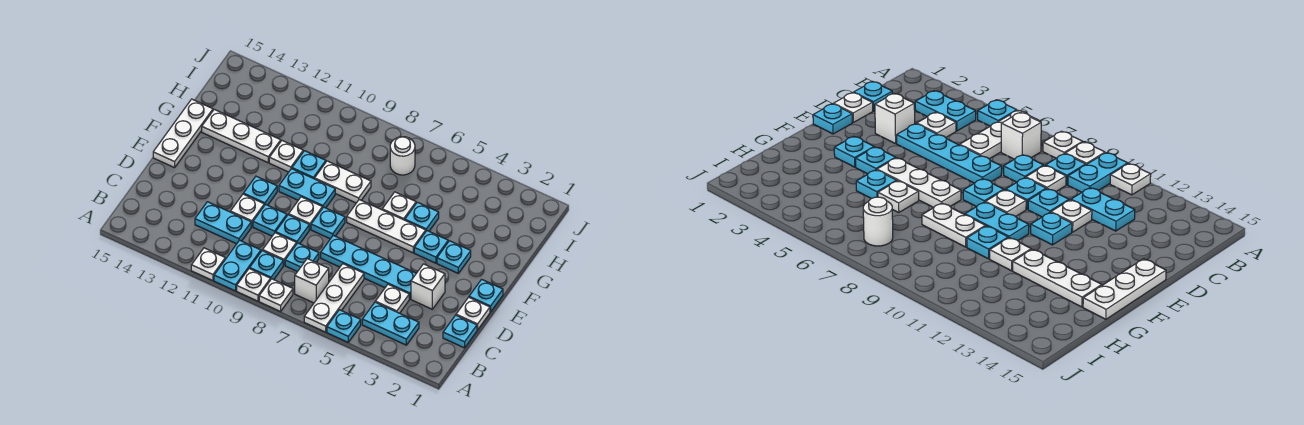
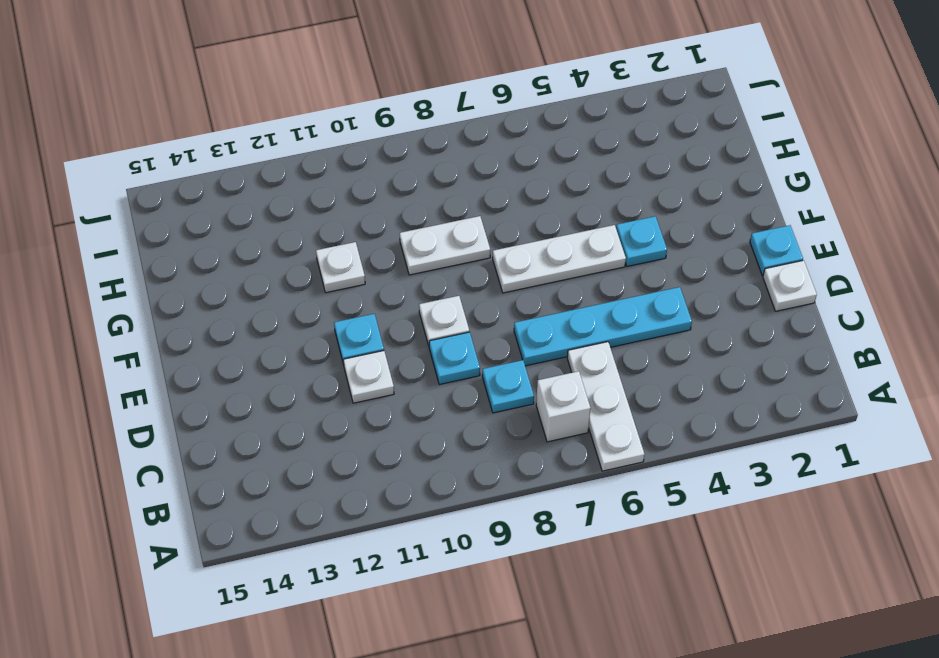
none -> cyan 1x1 plate [327,310,361,342]
none -> white 1x1 plate [259,279,293,311]
none -> white 1x1 plate [237,268,270,301]
none -> cyan 1x2 plate [214,240,261,291]

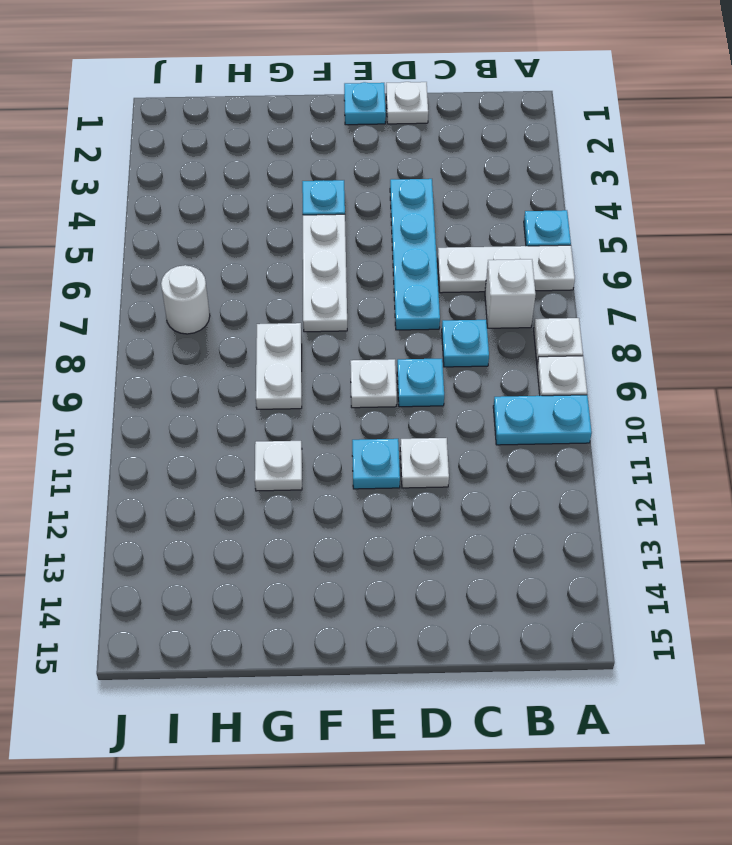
none -> white 1x1 plate [191,248,225,281]
none -> cyan 1x2 plate [362,302,419,345]
none -> cyan 1x1 plate [250,251,283,280]
none -> cyan 1x1 plate [443,315,477,348]

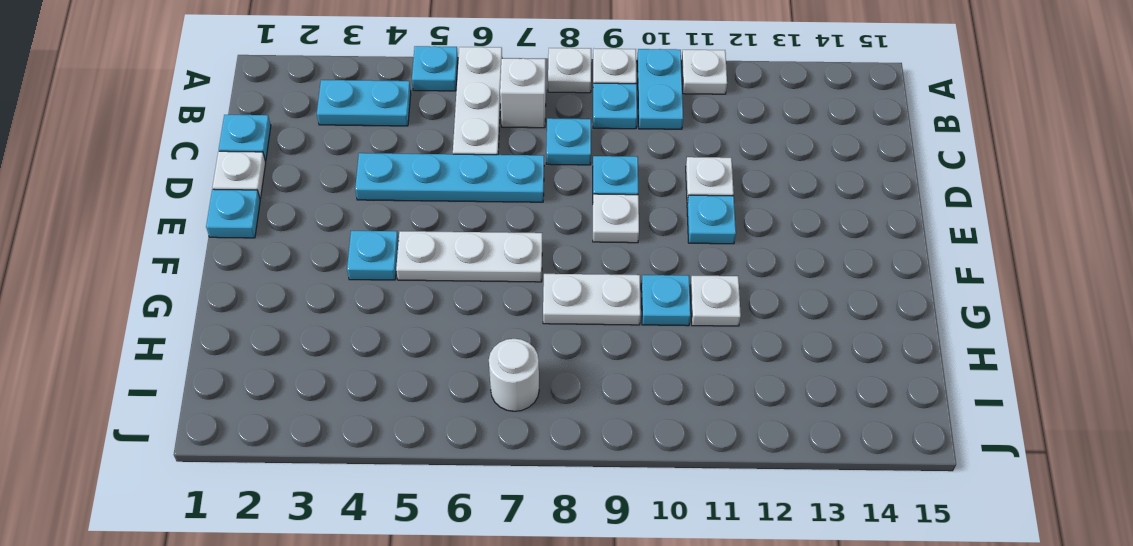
none -> white 1x1 plate [375,284,409,313]
none -> white 1x1 plate [263,233,296,265]
none -> cyan 1x2 plate [195,202,251,244]
none -> white 1x1 brick [411,264,445,309]

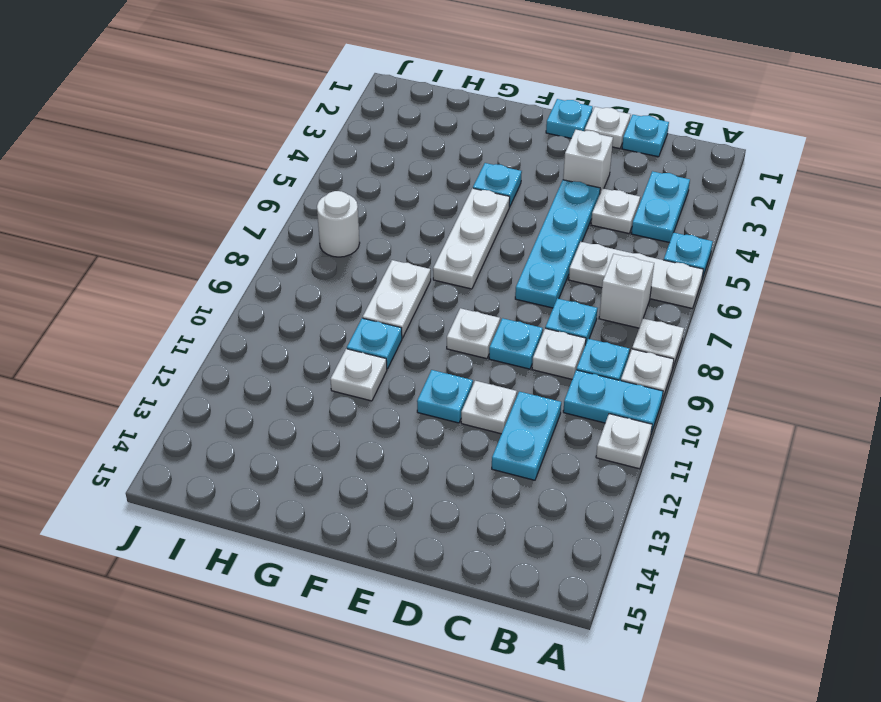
none -> cyan 1x1 plate [253,205,287,236]
none -> cyan 1x1 plate [311,207,345,239]
none -> white 1x3 plate [153,99,213,168]
none -> cyan 1x1 plate [437,241,471,273]

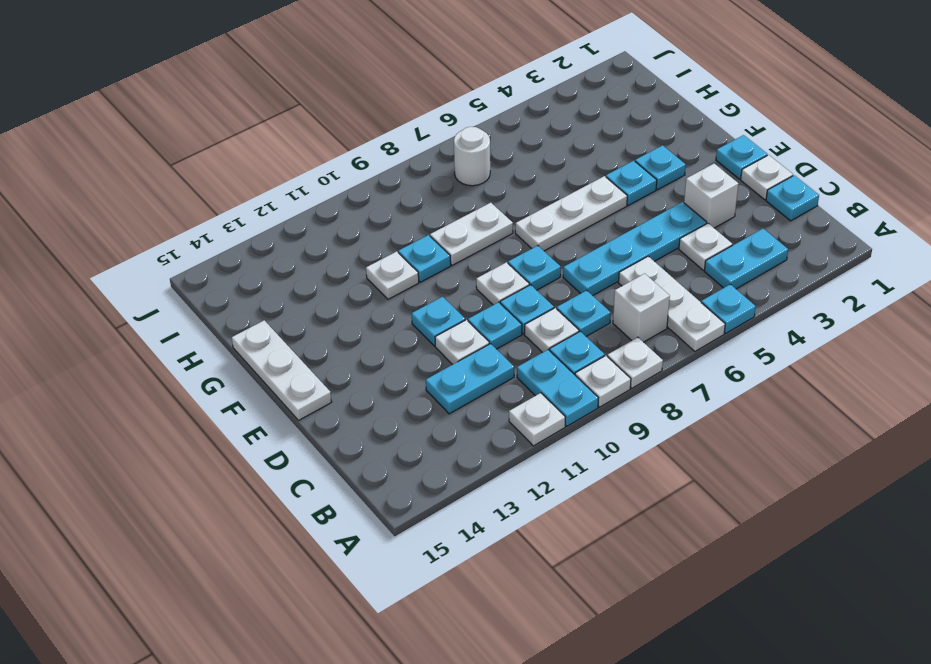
none -> cyan 1x2 plate [279,169,335,208]
none -> cyan 1x1 plate [405,202,439,231]
none -> white 1x1 plate [382,192,416,220]
none -> white 1x3 plate [202,109,281,163]

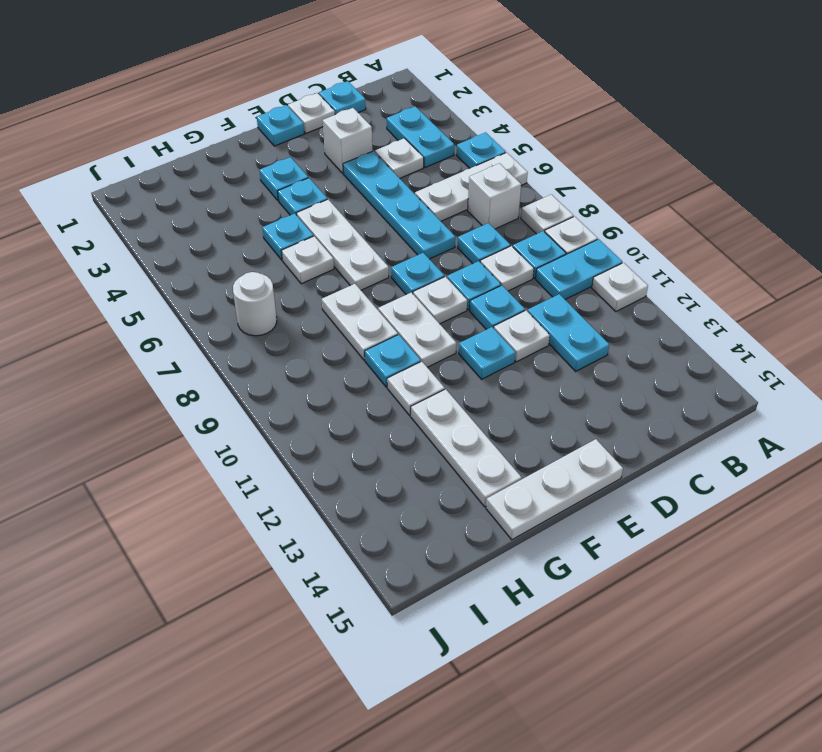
white 1x2 plate [378,292,456,367] -> cyan 1x2 plate [279,169,335,208]

